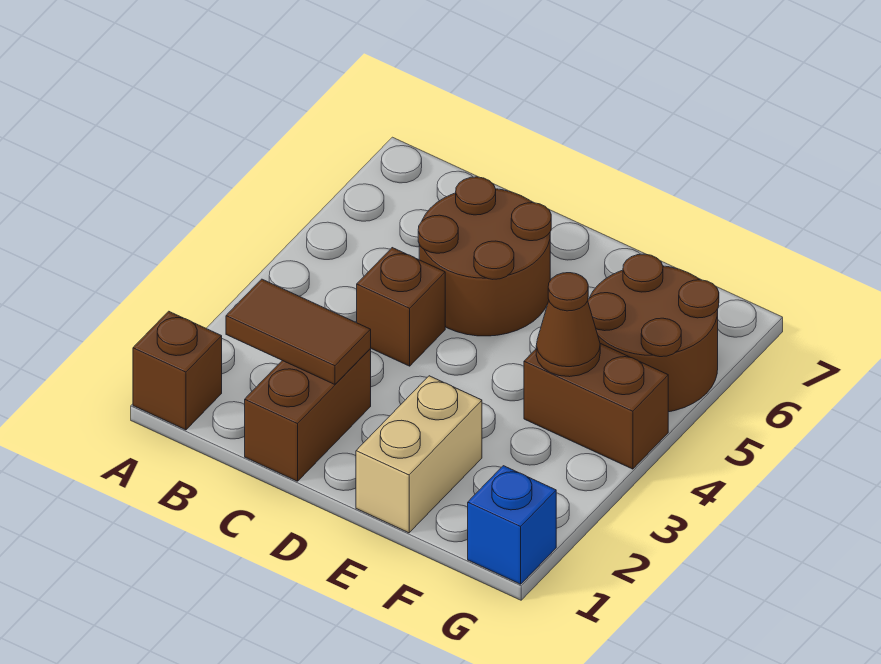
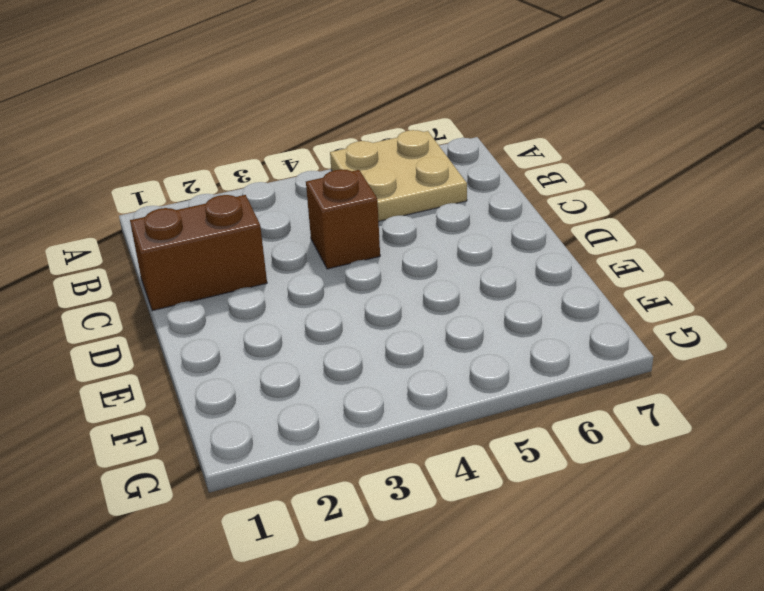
tan 2x2 plate [330,130,467,221] -> none
none -> brown 1x1 brick [133,311,222,430]
none -> brown 2x2 round brick [418,177,551,336]

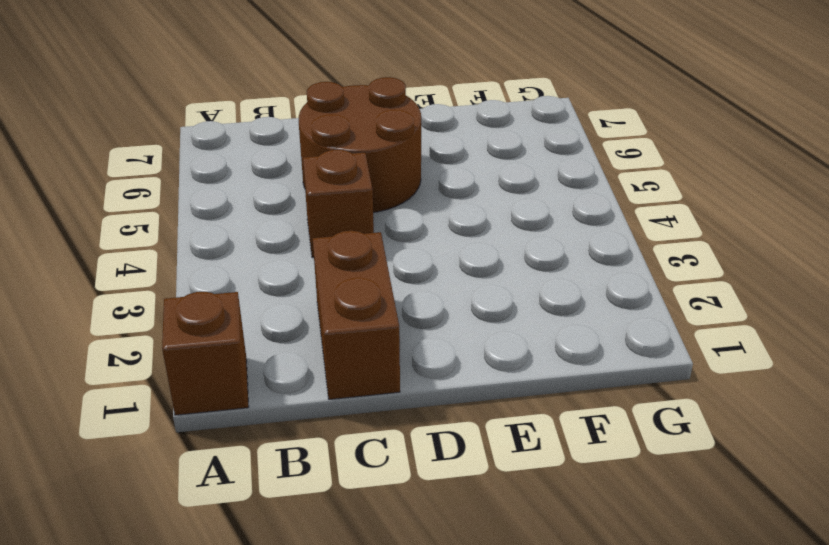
none -> tan 1x2 brick [356,376,482,533]
none -> brown 1x2 brick [524,344,668,469]

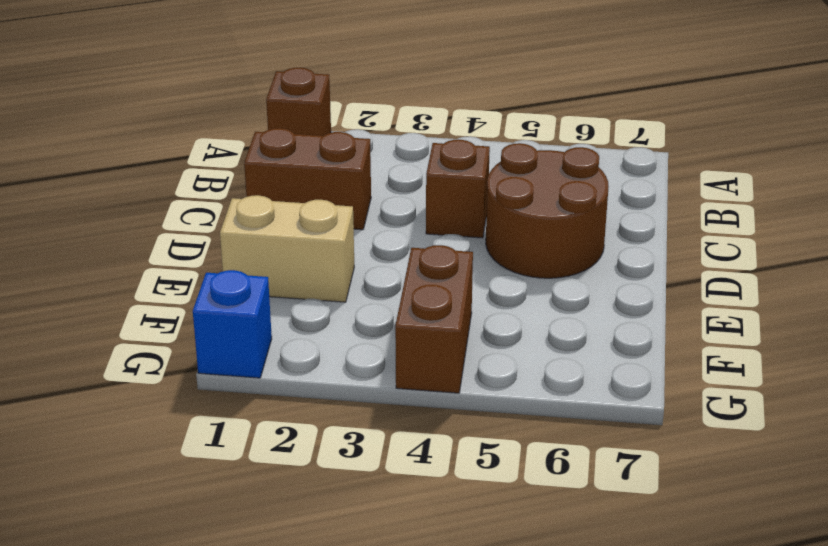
none -> brown 2x2 round brick [588,254,719,412]
none -> brown 1x2 tile [226,279,371,384]

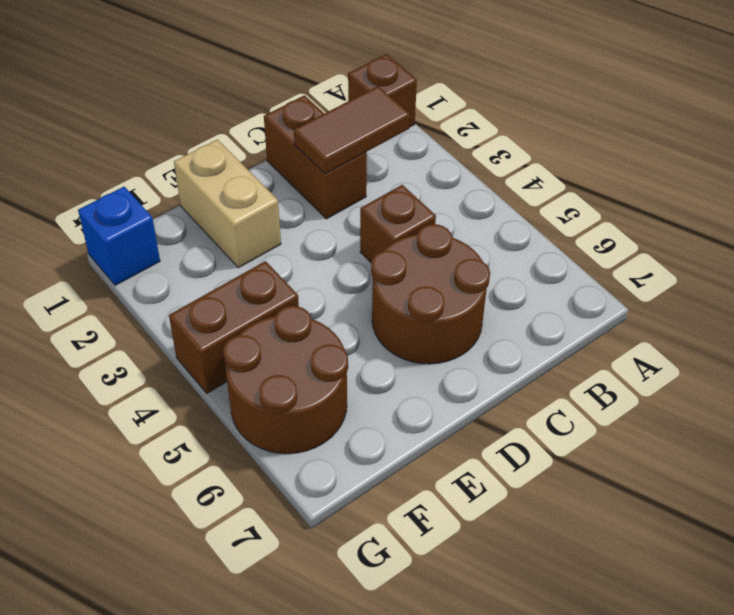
none -> brown 1x1 cone [536,273,600,377]

